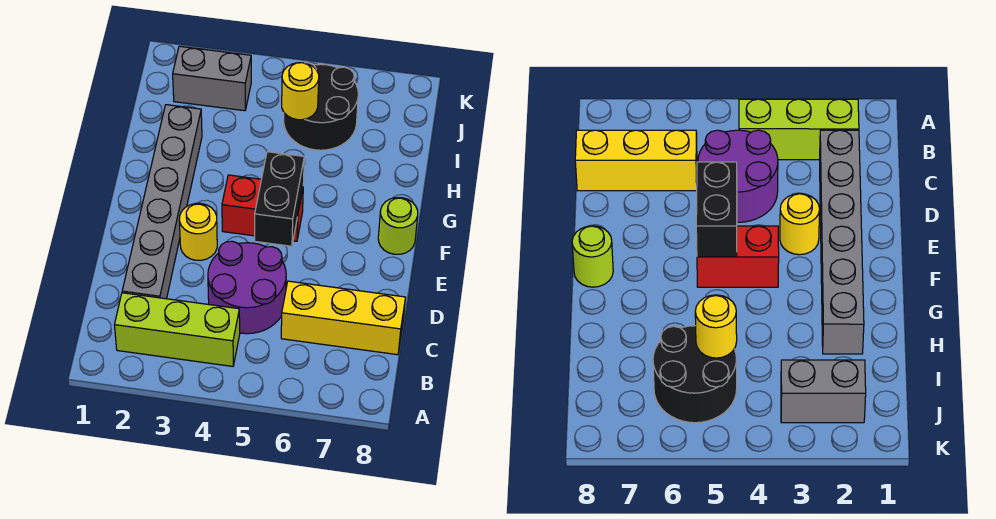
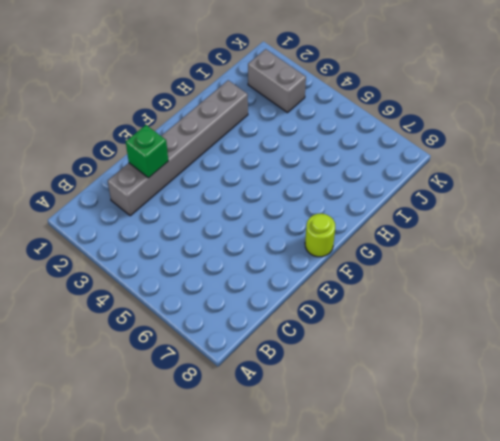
green 1x1 brick [126,125,168,178] -> none
none -> lime 1x3 brick [115,293,240,366]
none -> purple 2x2 round brick [208,241,286,334]

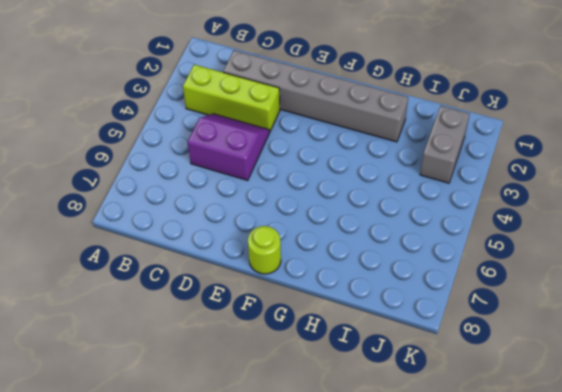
lime 1x3 brick [183,65,280,132] -> lime 1x3 brick turned to [115,293,240,366]
purple 2x2 slope [188,114,269,181] -> purple 2x2 round brick [208,241,286,334]
none -> yellow 1x3 brick [281,281,406,355]
none -> yellow 1x1 round brick [179,203,217,260]

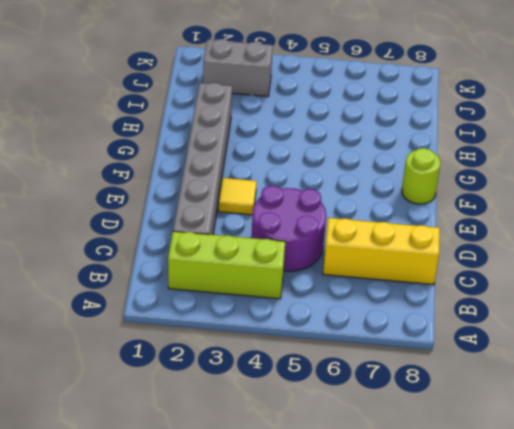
yellow 1x1 tile [219,178,257,215] -> yellow 1x1 round brick [179,203,217,260]
none -> red 1x2 brick [222,175,303,241]
none -> black 2x2 round brick [284,63,358,150]

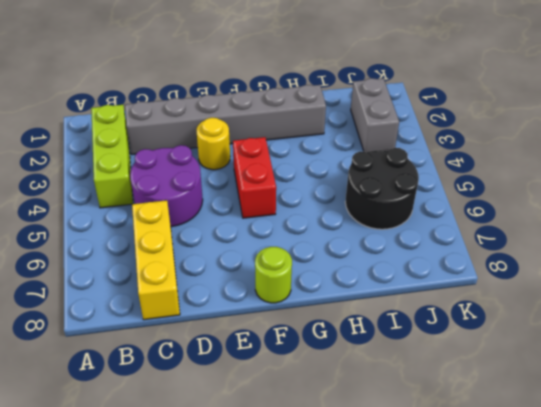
none -> black 1x2 brick [255,152,304,246]
none -> yellow 1x1 round brick [282,63,319,120]

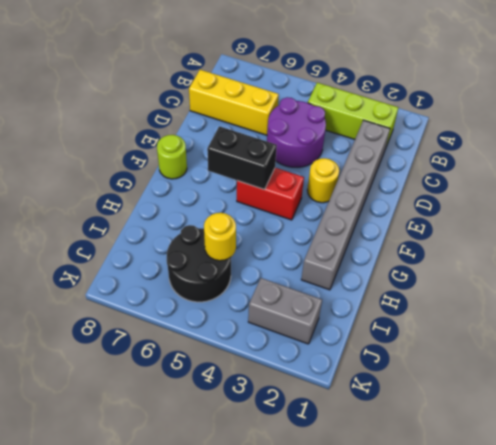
black 1x2 brick [207,126,277,189] -> black 1x2 brick turned to [255,152,304,246]

